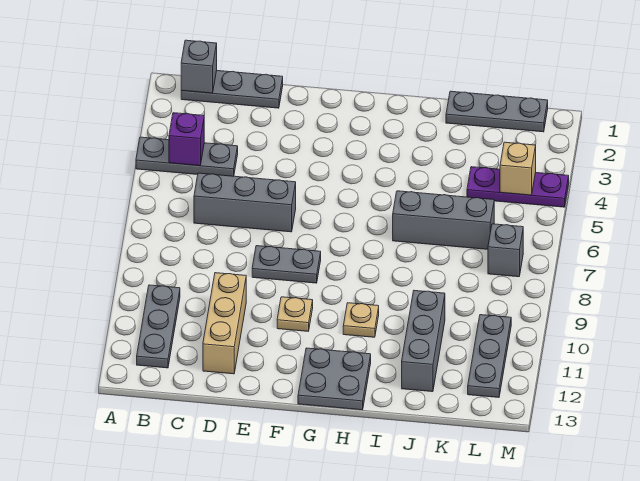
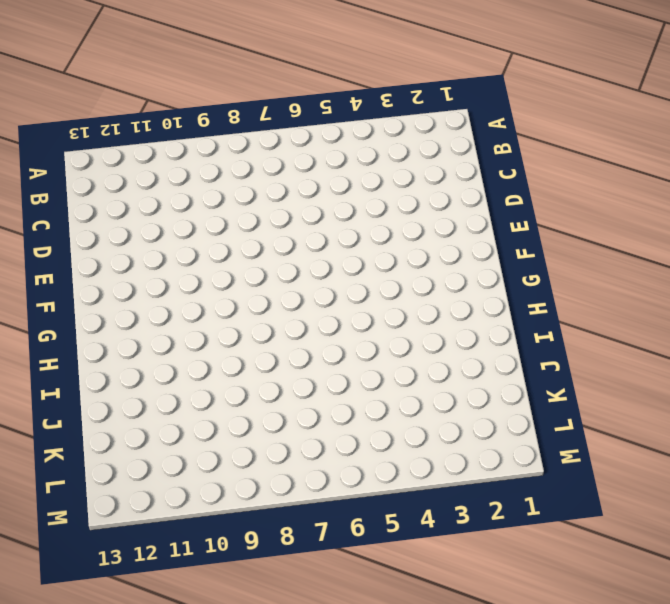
none -> grey 1x3 plate [136,137,238,176]
none -> grey 1x3 plate [181,71,283,108]
none -> grey 1x3 plate [137,285,180,368]

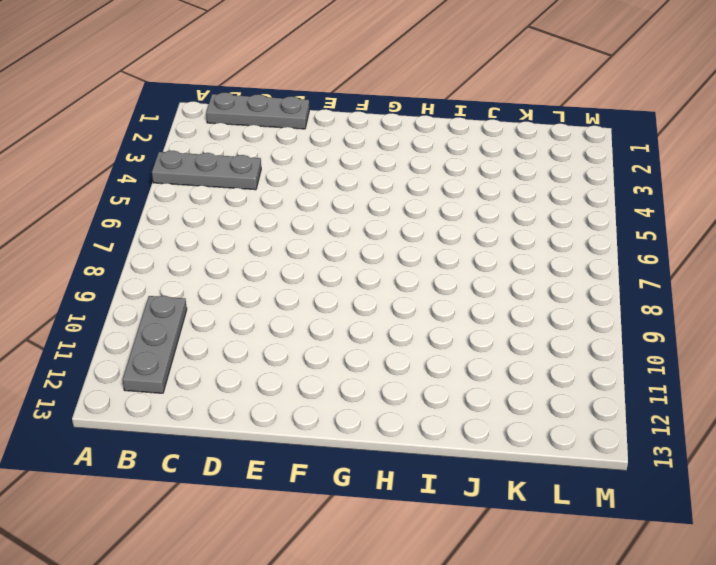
none -> grey 1x3 brick [194,173,296,232]
none -> tan 1x3 brick [203,273,246,374]
none -> grey 1x2 plate [252,246,321,283]

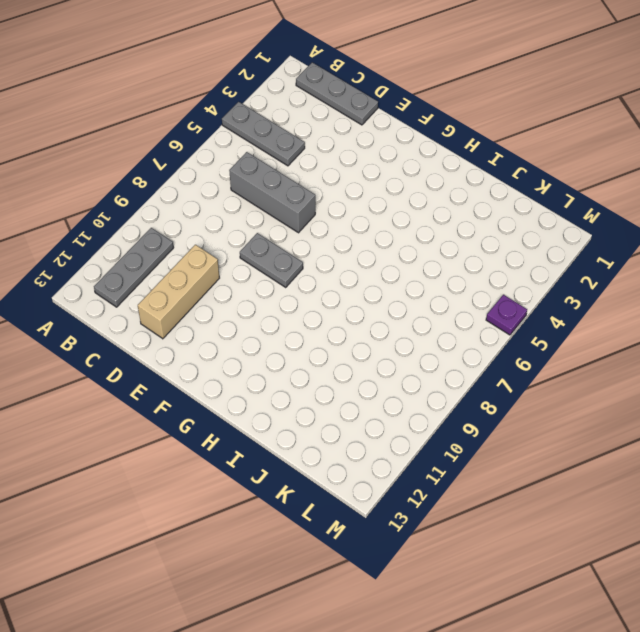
purple 1x1 plate [486,295,527,335] -> none
none -> tan 1x1 plate [277,297,313,331]
none -> grey 2x2 plate [298,348,371,410]
none -> tan 1x1 plate [343,303,379,337]

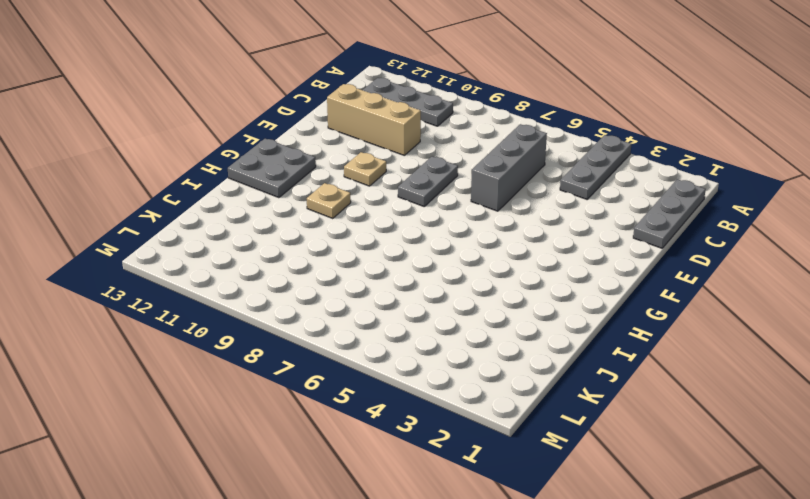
none -> grey 1x3 brick [393,191,494,249]
none -> grey 1x3 plate [446,91,548,132]
none -> grey 1x3 brick [402,291,445,392]

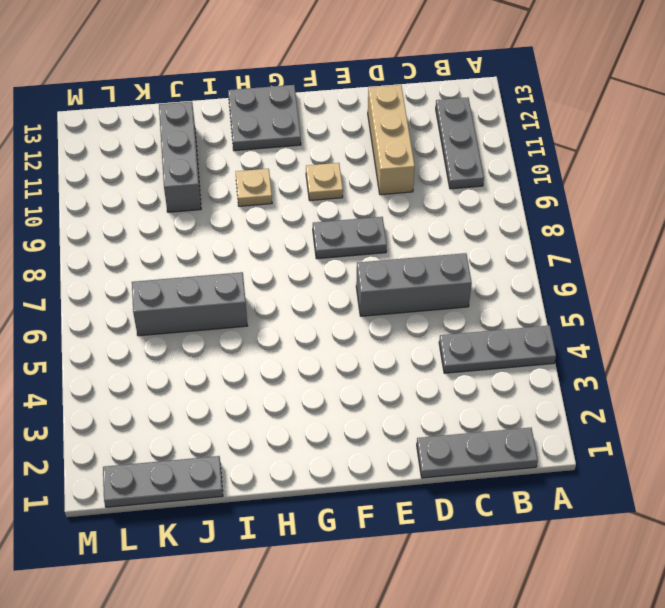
none -> purple 1x3 plate [467,167,569,207]
none -> grey 1x1 brick [488,224,523,277]
none -> grey 1x3 plate [468,315,511,397]

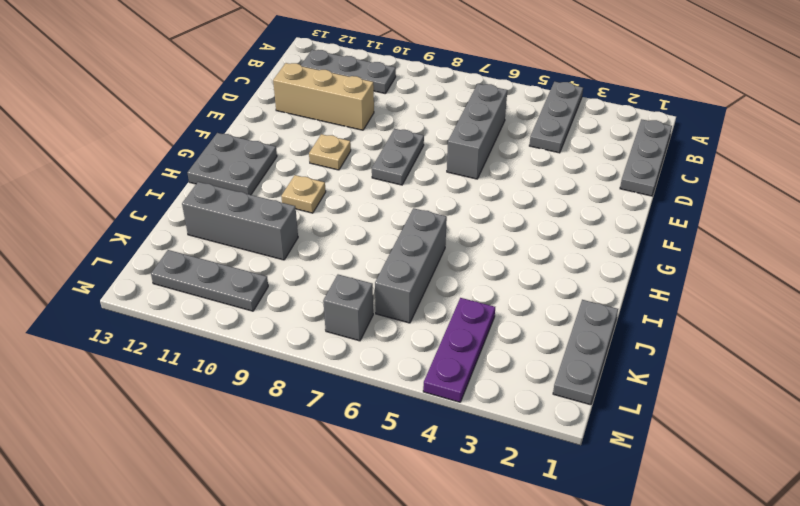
none -> grey 1x1 brick [181,40,217,93]
none -> purple 1x1 brick [169,113,204,166]
none -> tan 1x1 brick [500,142,536,195]

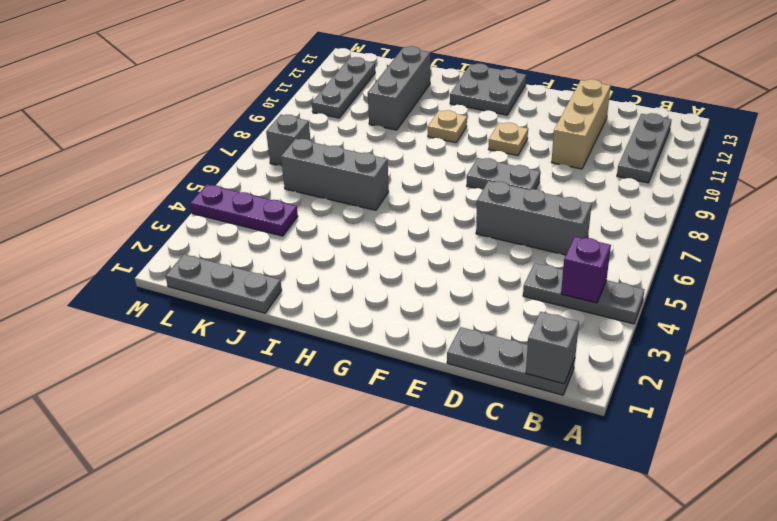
none -> tan 1x1 brick [500,142,536,195]

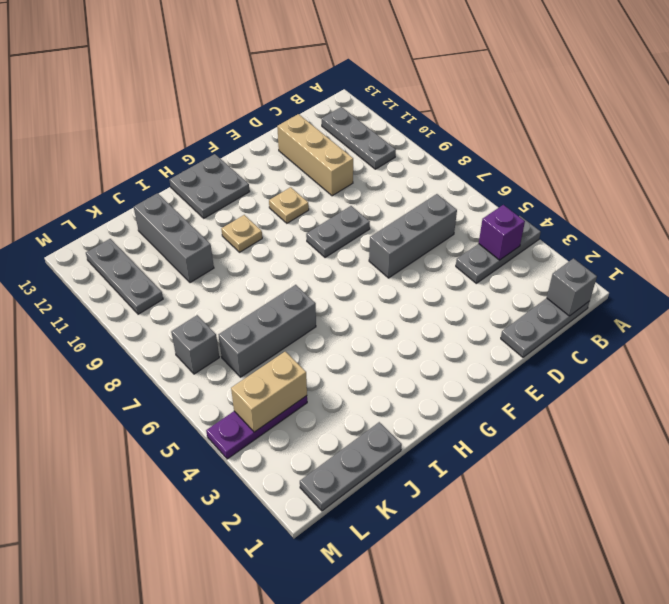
tan 1x2 brick [231,352,307,432] -> tan 1x1 brick [500,142,536,195]

